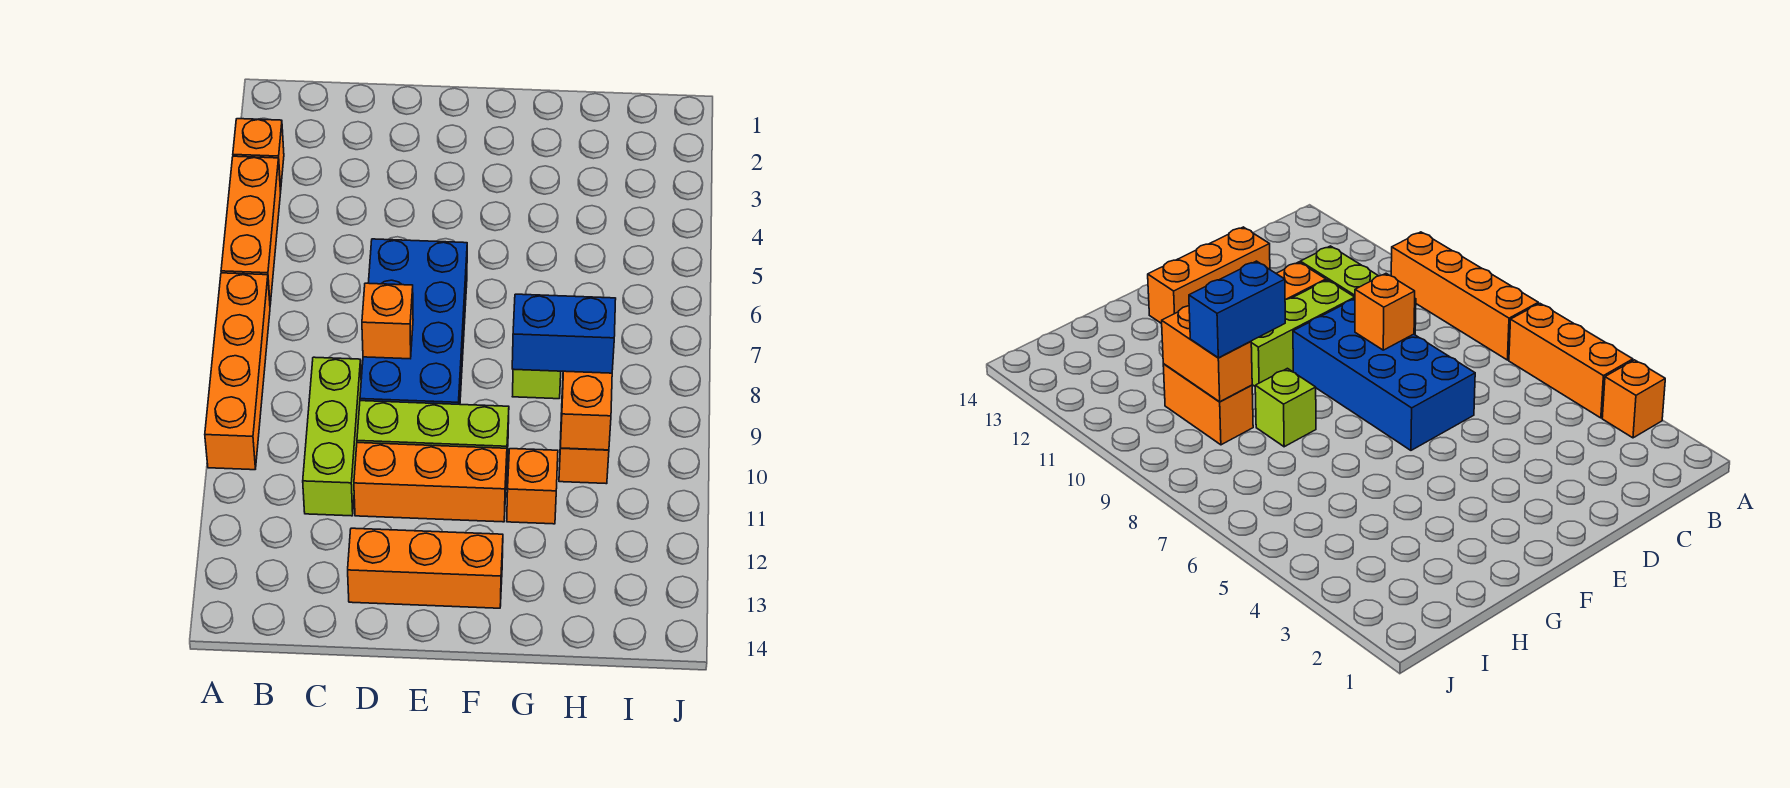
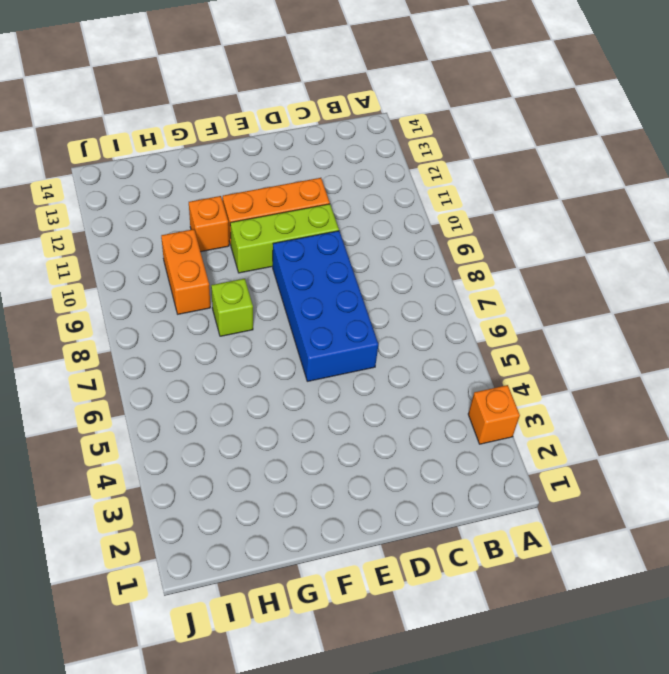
none -> orange 1x3 brick [221,156,281,304]
none -> orange 1x4 brick [205,273,270,470]
none -> lime 1x3 brick [303,357,361,516]

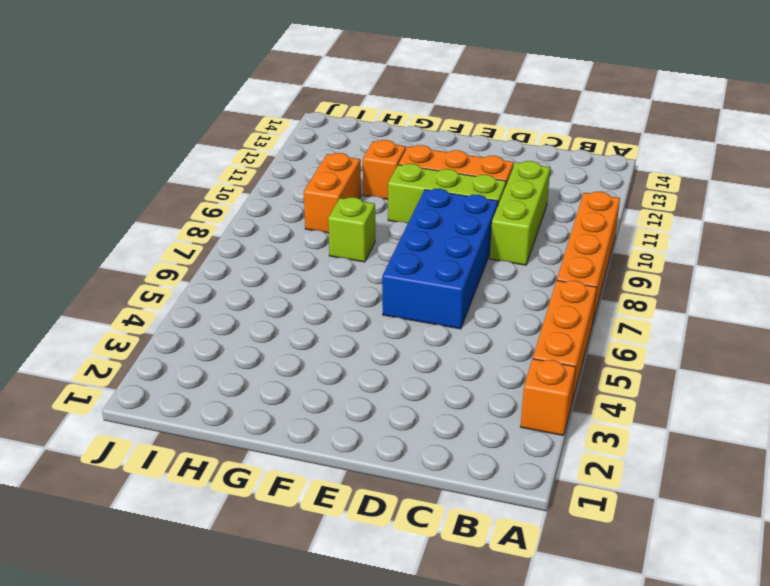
none -> orange 1x3 brick [348,528,503,608]
none -> orange 1x1 brick [362,283,413,359]
none -> orange 1x2 brick [560,371,612,450]

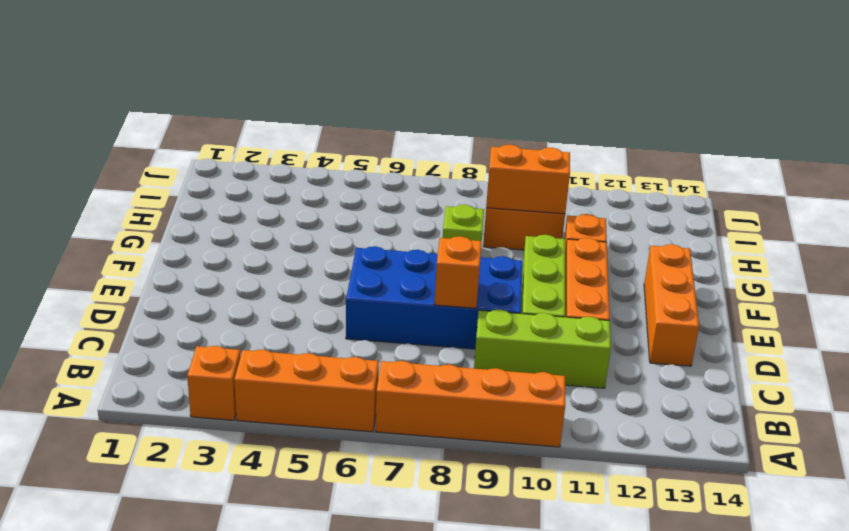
none -> blue 1x2 brick [512,294,616,373]

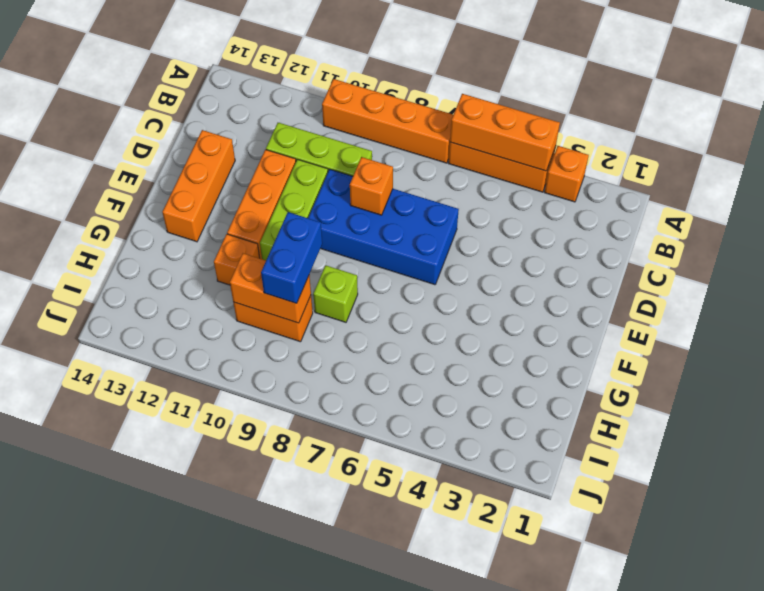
orange 1x3 brick [450,94,560,171] -> none

